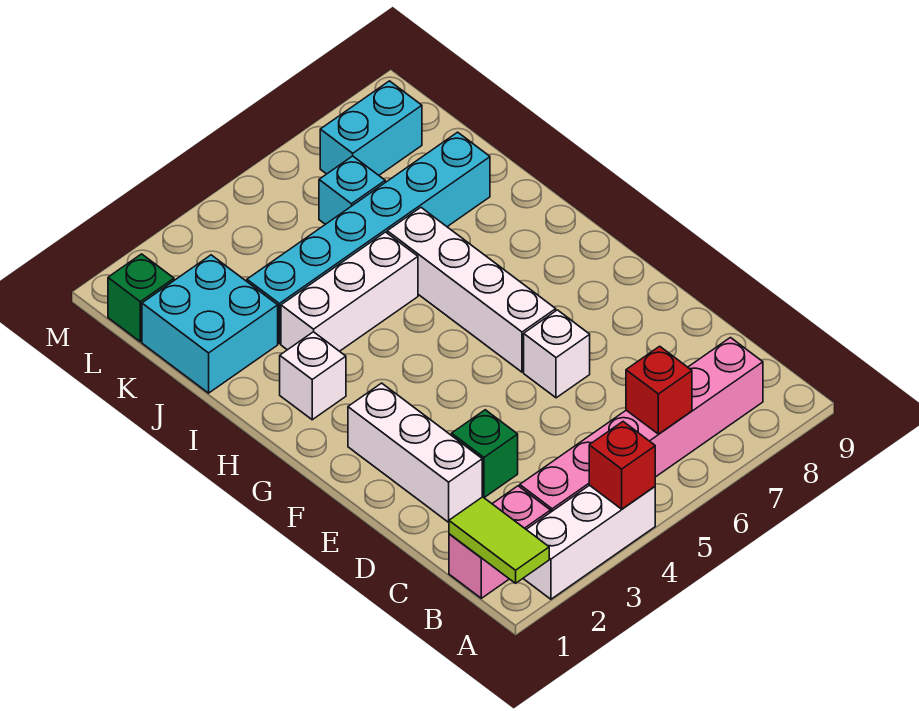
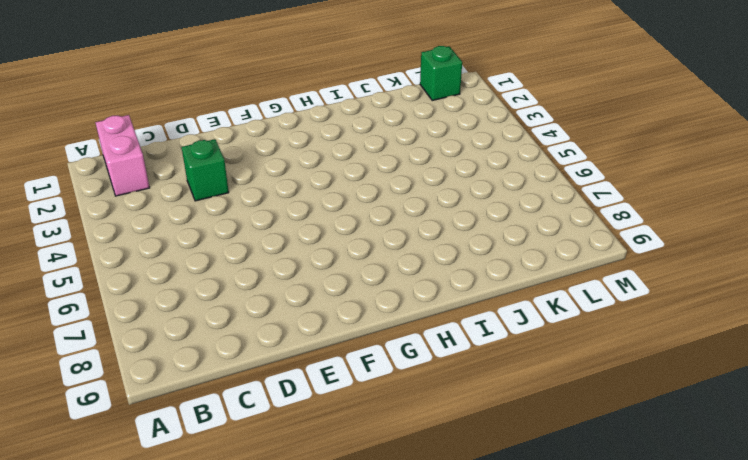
none -> white 1x3 brick [523,485,655,599]
none -> pink 1x6 brick [520,338,763,512]
none -> white 1x3 brick [348,383,482,522]

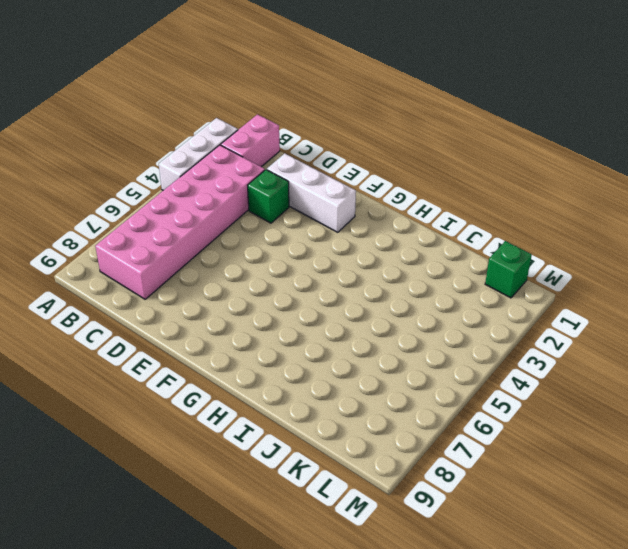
pink 2x6 brick [95,145,265,299] -> pink 1x6 brick [520,338,763,512]
none -> white 1x1 brick [524,310,590,398]
none -> white 1x4 brick [387,208,556,372]
none -> white 1x1 brick [280,332,346,420]

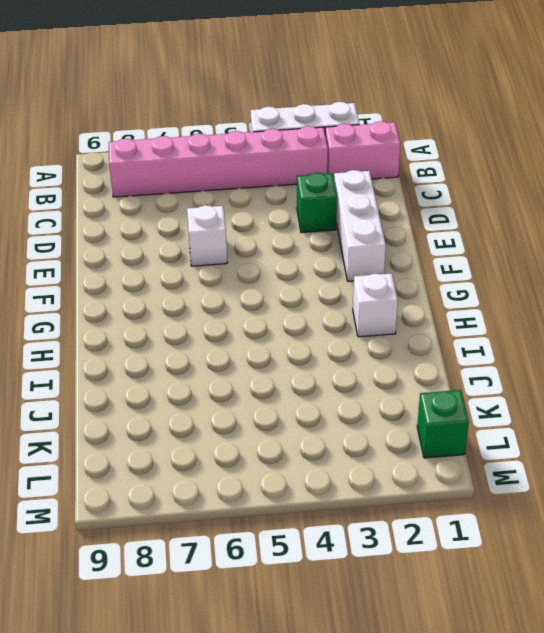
none -> white 1x4 brick [387,208,556,372]
none -> white 1x3 brick [281,232,418,351]
none -> cyan 2x2 brick [142,255,278,393]

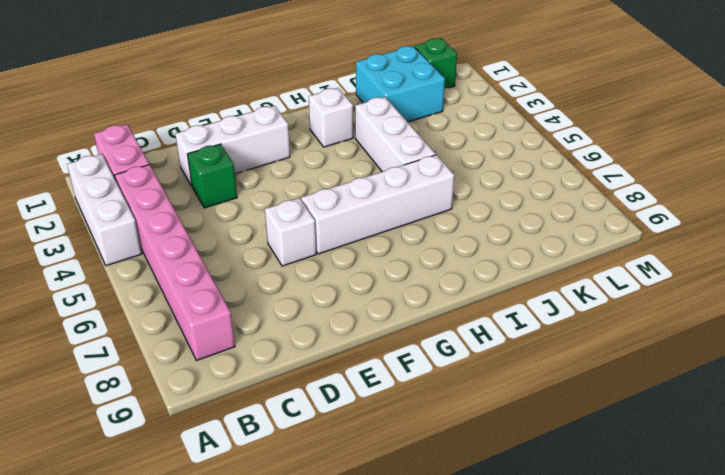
none -> cyan 1x6 brick [247,132,490,344]
none -> cyan 1x1 brick [319,156,385,224]
none -> cyan 1x2 brick [320,81,422,175]

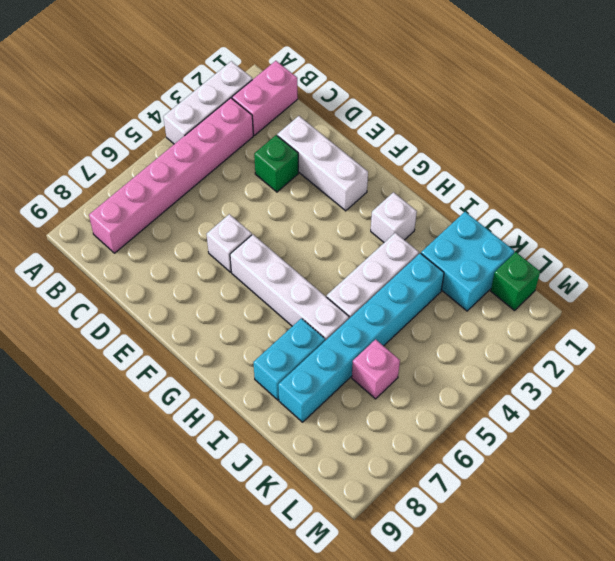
cyan 1x2 brick [253,318,325,400] -> cyan 1x2 brick moved to [320,81,422,175]
pink 1x1 brick [352,339,400,399] -> cyan 1x1 brick [319,156,385,224]
none -> lime 1x2 tile [449,497,549,583]
none -> red 1x1 brick [589,422,655,509]
none -> red 1x1 brick [626,346,692,434]

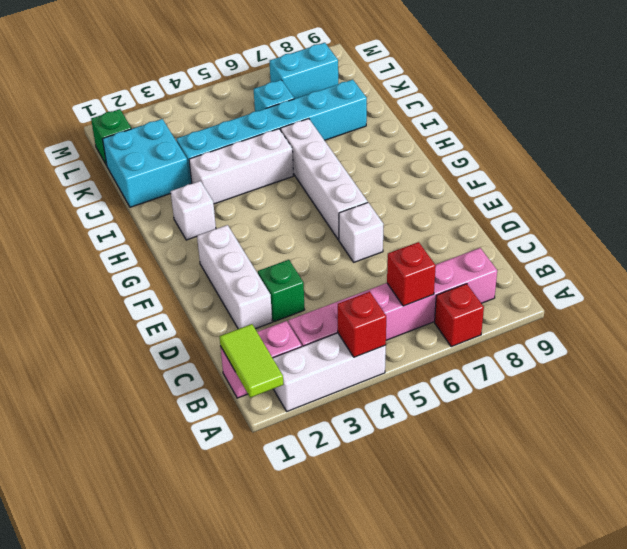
red 1x1 brick [435,284,484,347] -> none

